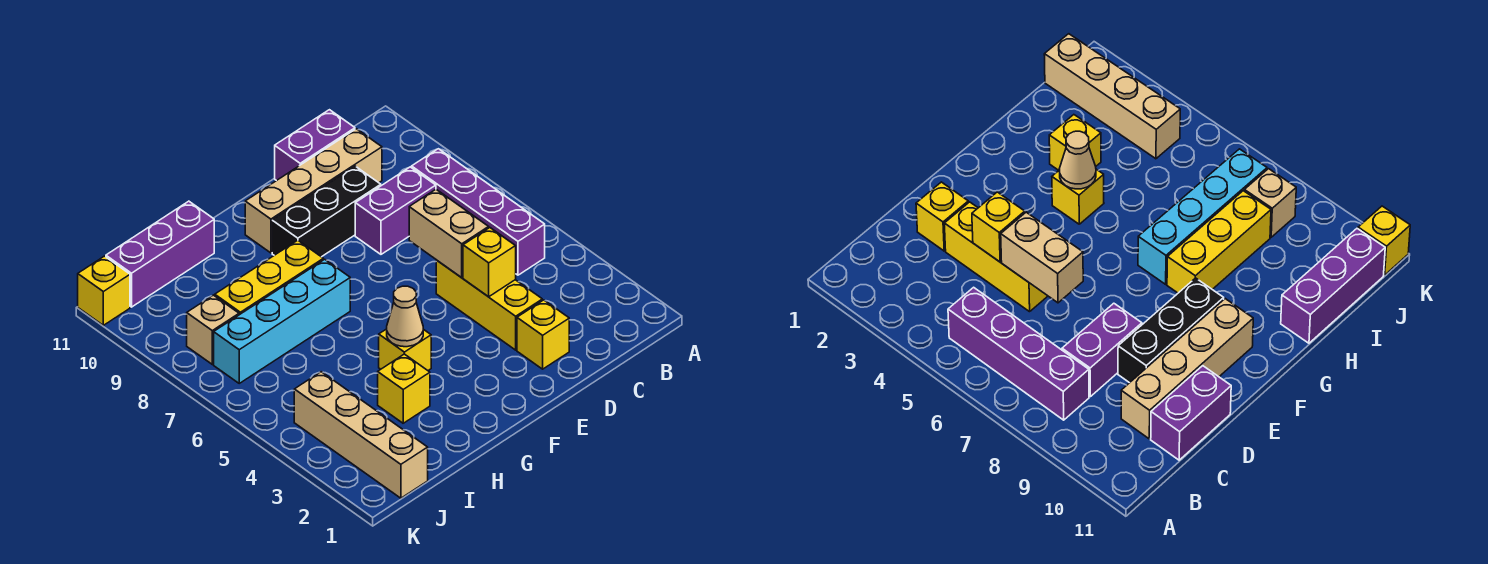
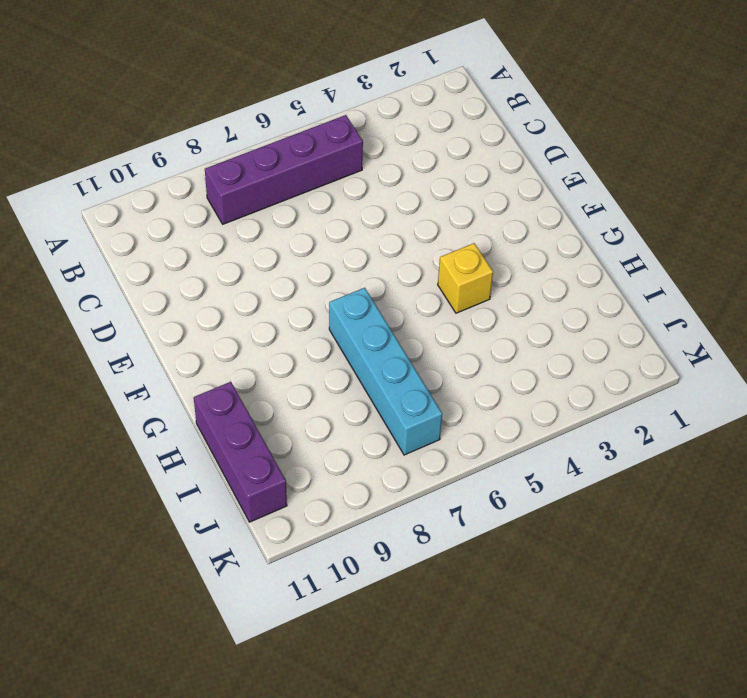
none -> purple 1x2 brick [355,167,436,254]
none -> tan 1x4 brick [245,129,382,253]
none -> purple 1x2 brick [275,110,355,181]

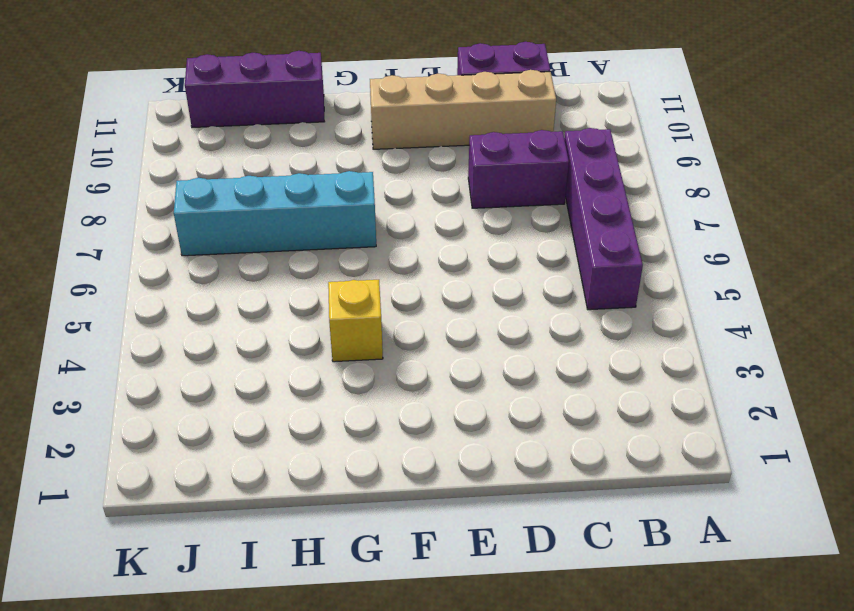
none -> yellow 1x1 brick [517,300,569,369]
none -> yellow 1x3 brick [436,260,542,350]
none -> black 1x3 brick [272,166,381,257]

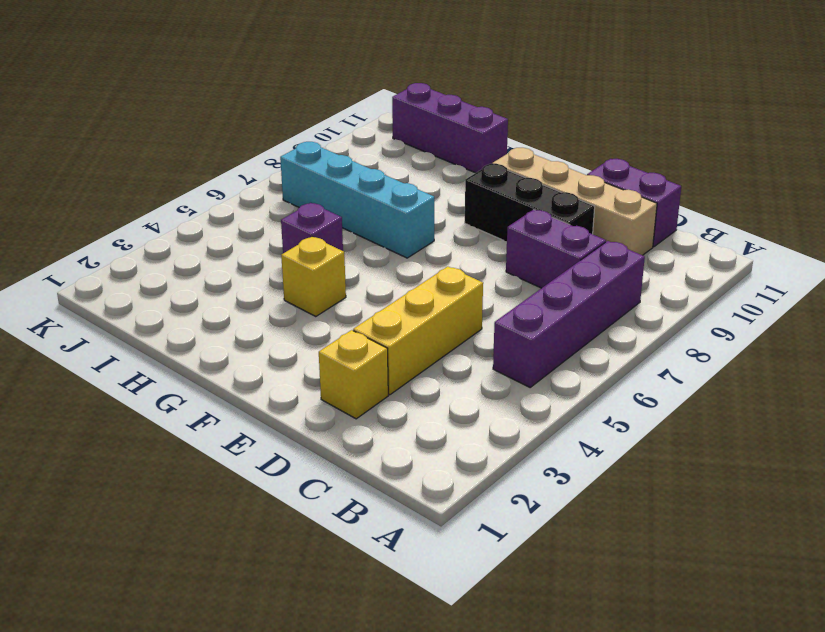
purple 1x1 brick [281,203,343,253] -> none
none -> yellow 1x3 brick [215,240,323,315]
none -> yellow 1x1 brick [378,354,430,423]
none -> tan 1x4 brick [294,372,428,498]

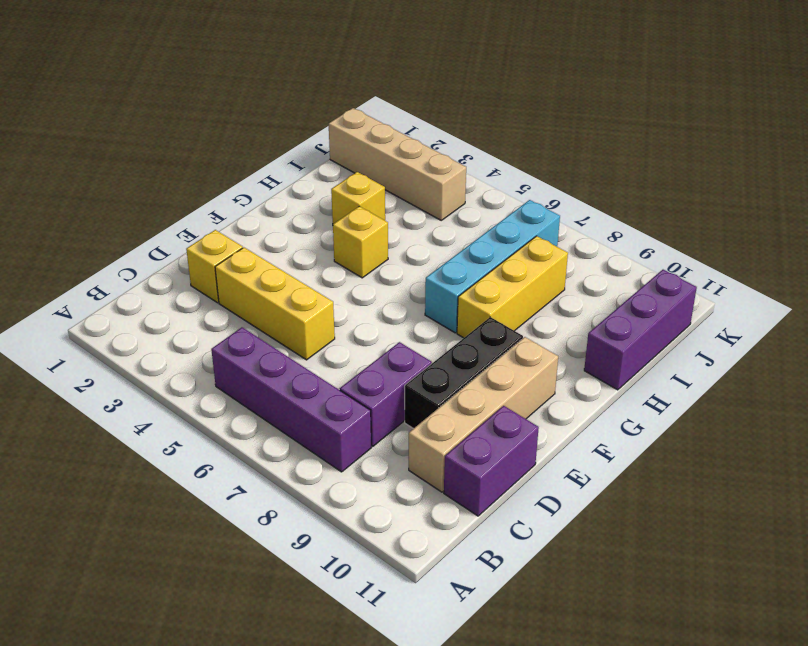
none -> tan 1x1 brick [187,295,239,364]
none -> yellow 1x1 brick [78,256,130,325]
none -> yellow 1x1 brick [463,228,516,297]

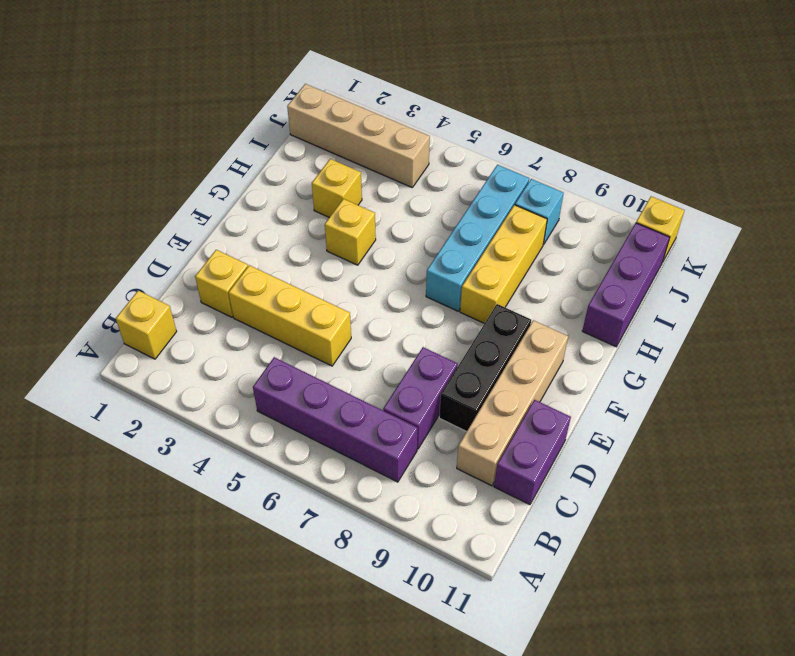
yellow 1x1 brick [116,291,177,359] -> yellow 1x1 brick moved to [463,228,516,297]
cyan 1x1 brick [515,179,564,244] -> tan 1x1 brick [187,295,239,364]
none -> tan 1x2 brick [409,189,489,278]
none -> tan 1x1 cone [387,286,423,347]

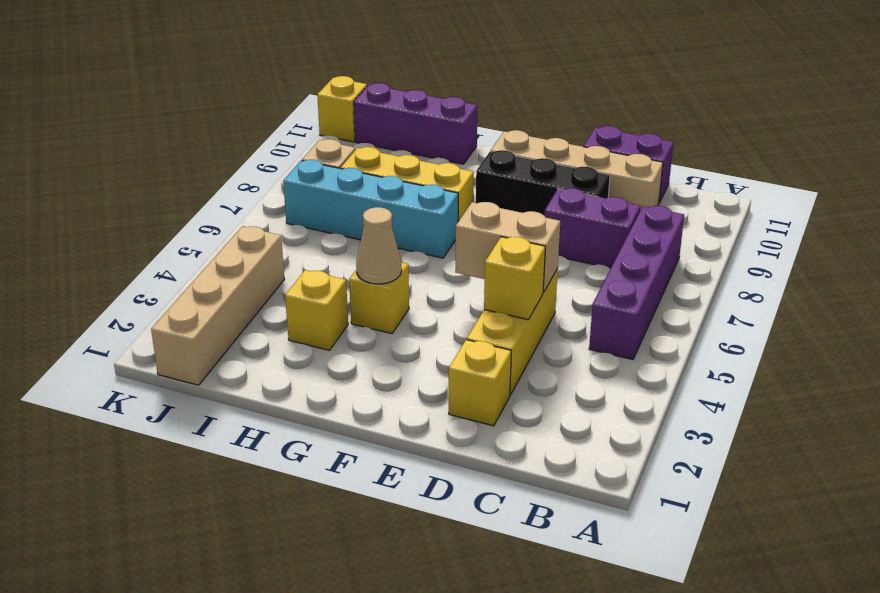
tan 1x2 brick [455,202,560,292] -> tan 1x2 brick turned to [409,189,489,278]

